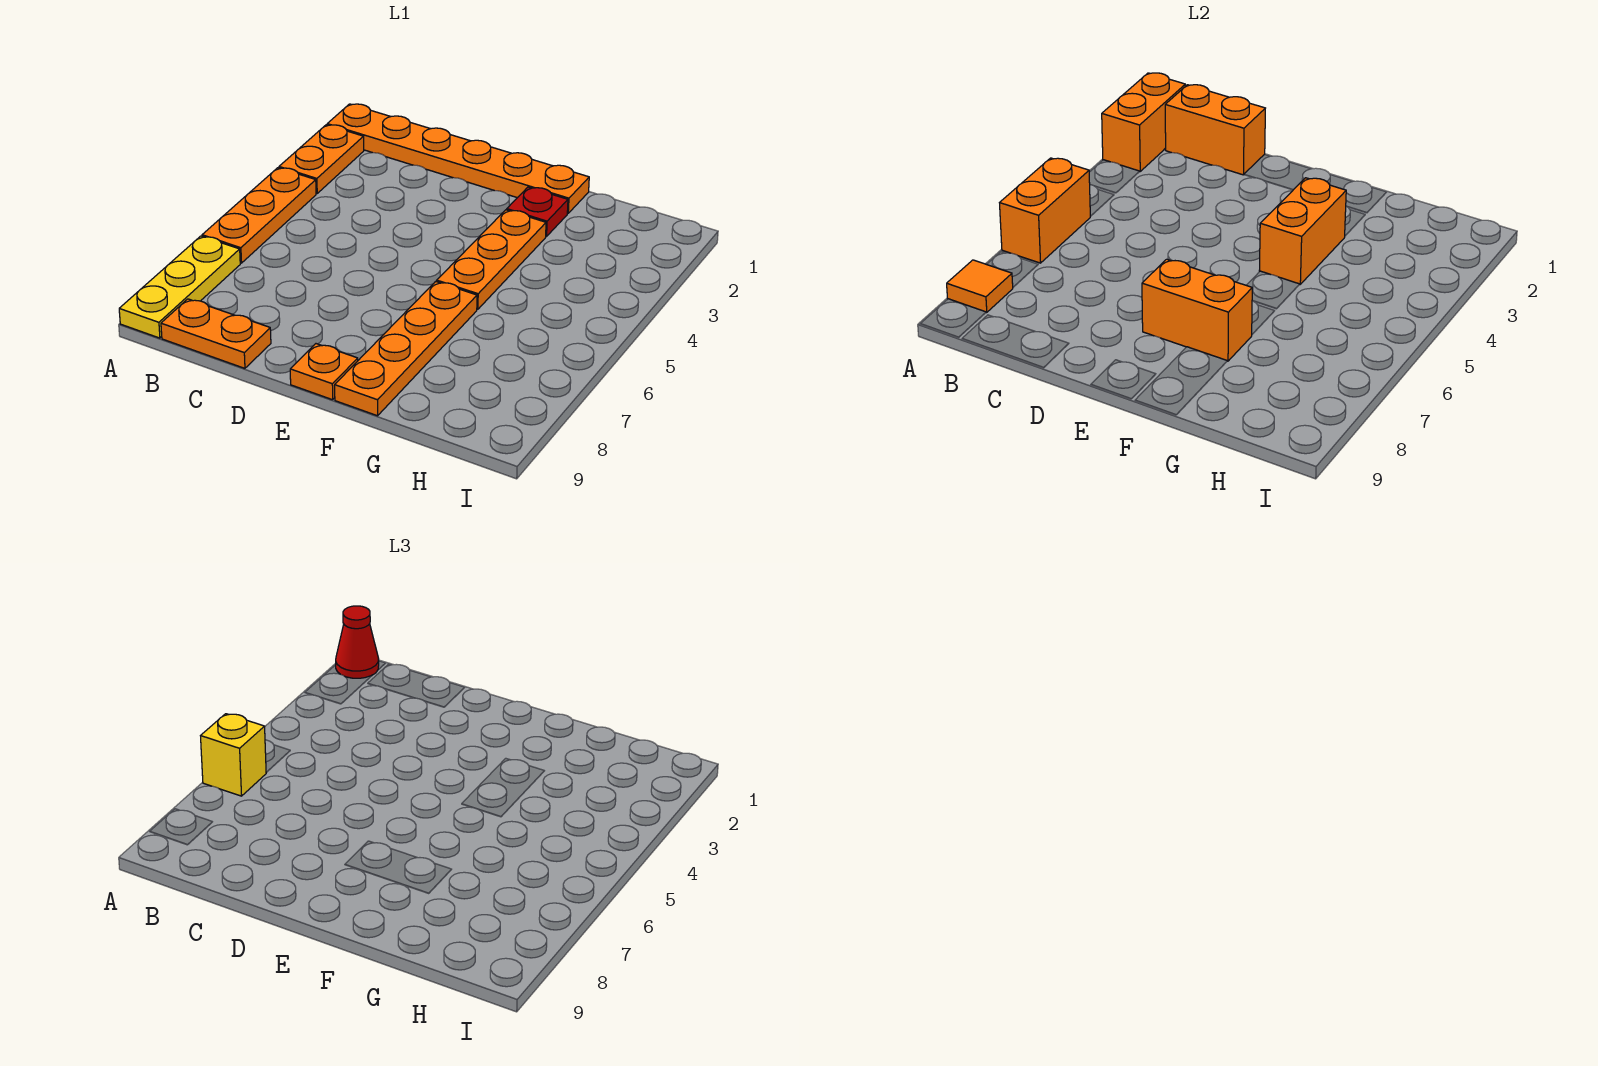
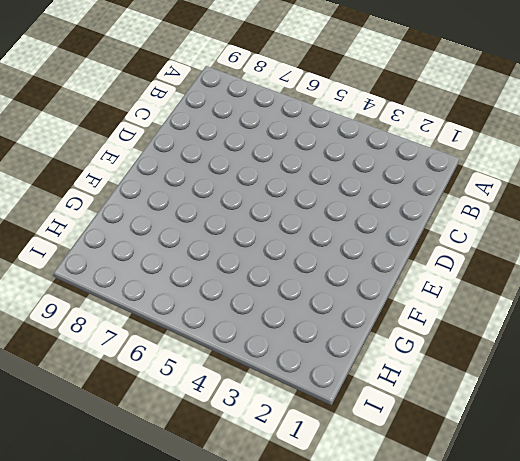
none -> orange 1x6 plate [327,104,589,213]
none -> orange 1x2 plate [279,125,364,194]
none -> orange 1x3 plate [202,168,316,263]

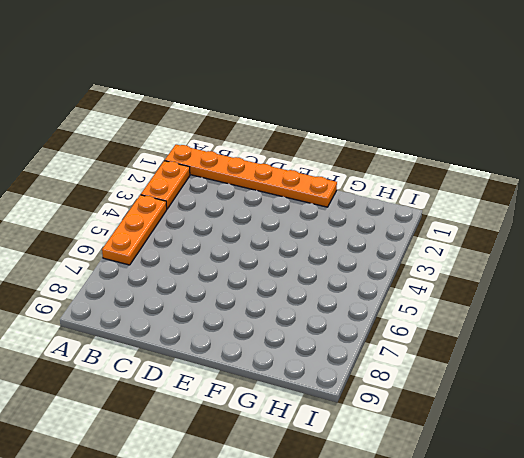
none -> yellow 1x3 plate [119,236,240,338]
none -> orange 1x2 plate [161,299,271,368]
none -> orange 1x1 plate [290,344,358,400]

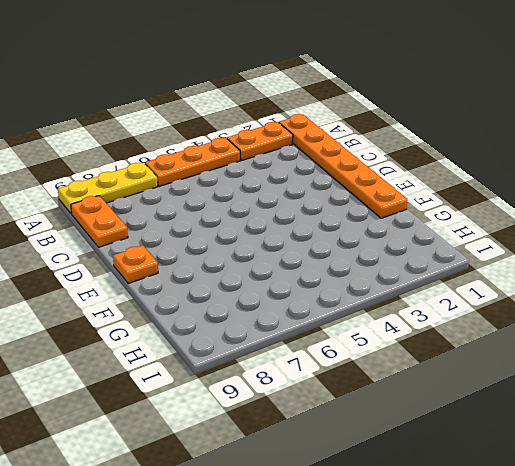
none -> red 1x1 plate [507,187,568,237]
none -> orange 1x3 plate [437,210,546,309]
none -> orange 1x4 plate [335,281,477,416]

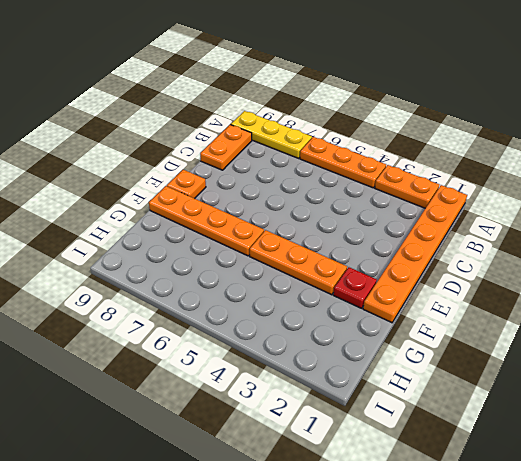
none -> orange 1x2 brick [1102,73,1185,171]
none -> orange 1x2 brick [1000,158,1090,263]
none -> orange 1x1 tile [947,260,1013,312]

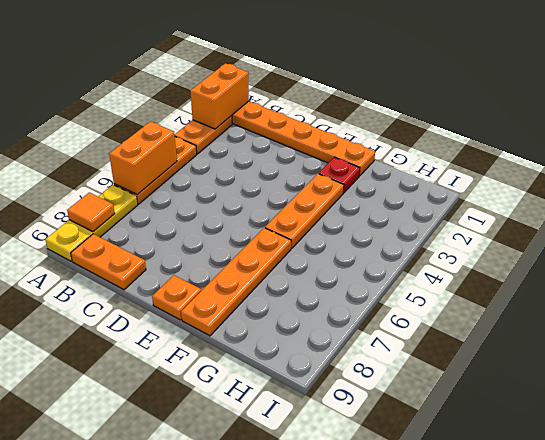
none -> orange 1x2 brick [1165,85,1265,175]
none -> orange 1x2 brick [1142,259,1252,361]
none -> orange 1x2 brick [1259,178,1346,284]

